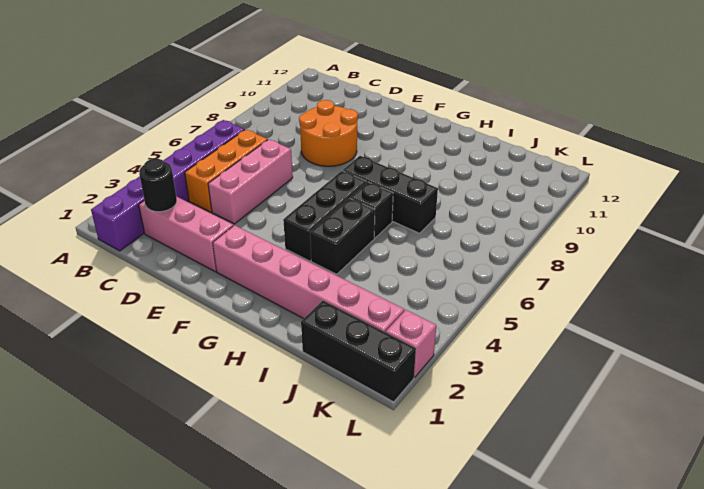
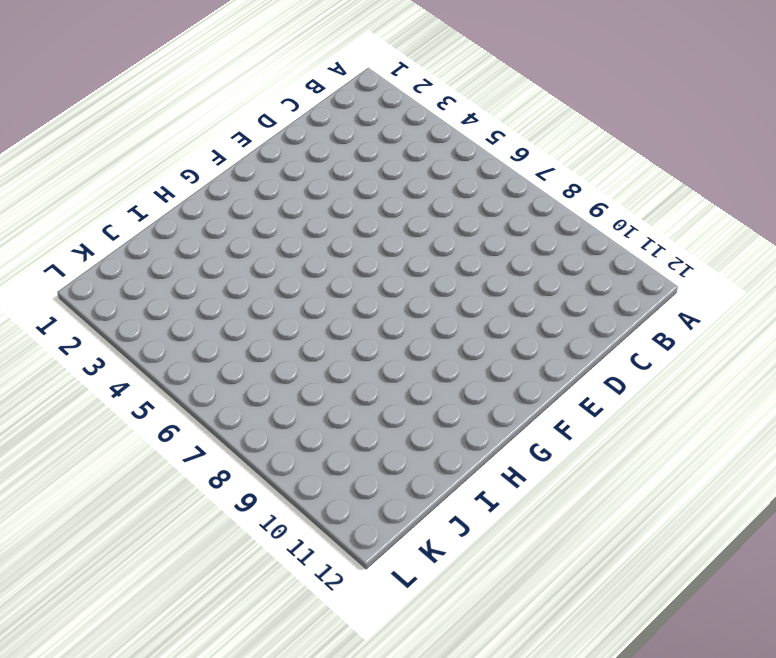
none -> purple 1x6 brick [91,120,245,251]
none -> pink 1x3 brick [139,196,233,272]
none -> orange 1x3 brick [185,130,268,212]

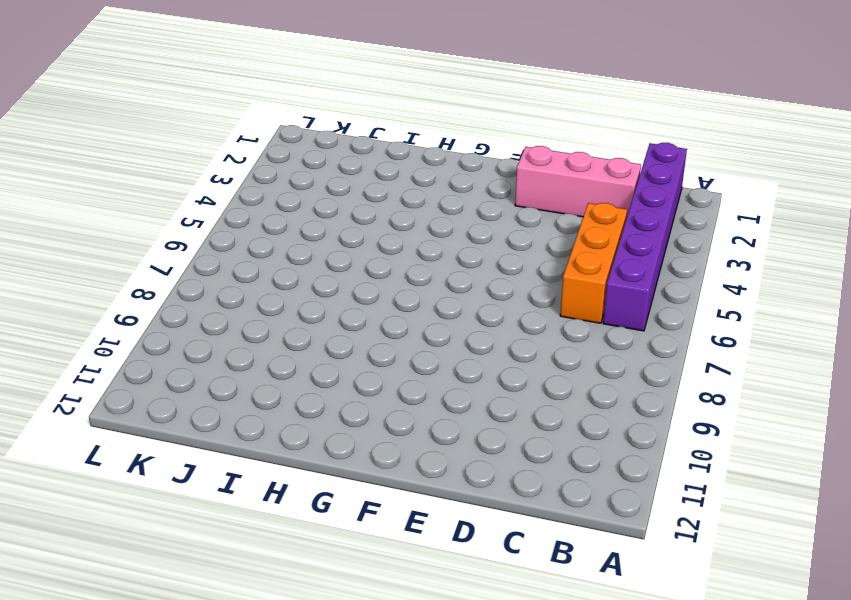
none -> pink 1x3 brick [208,139,293,224]
none -> orange 2x2 round brick [299,100,358,166]
none -> pink 1x6 brick [213,225,404,332]

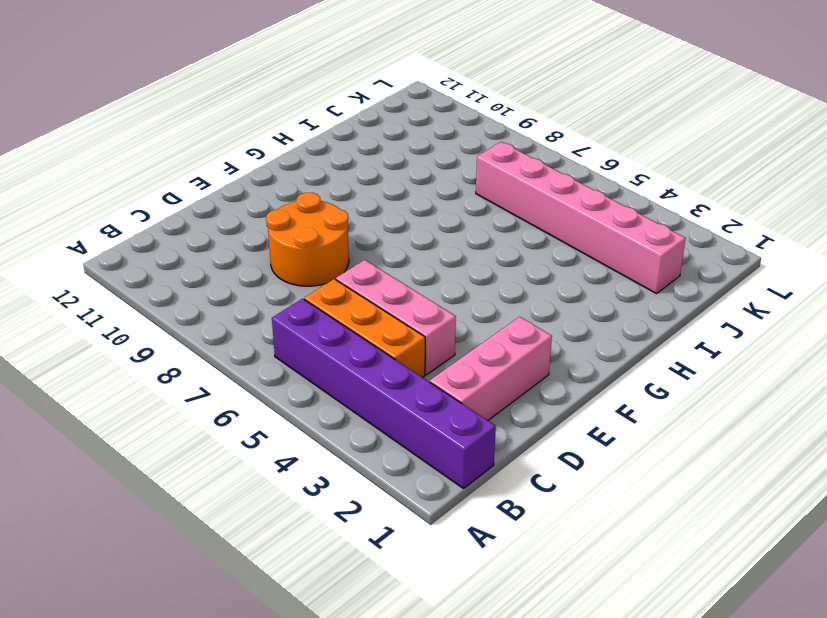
pink 1x6 brick [476,142,686,294] -> pink 1x6 brick turned to [213,225,404,332]
none -> black 1x3 brick [283,171,366,261]
none -> black 1x3 brick [343,156,438,233]
none -> black 1x2 brick [310,198,375,274]

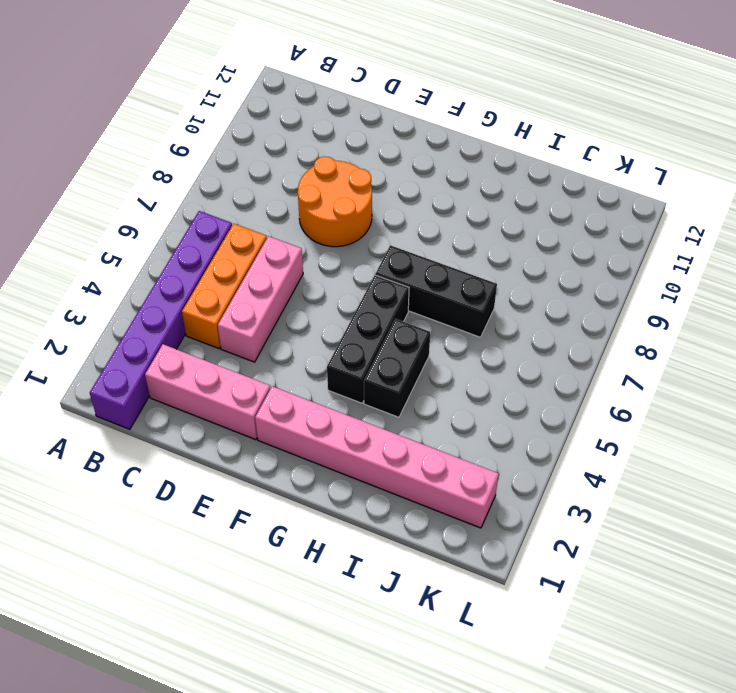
none -> black 1x1 brick [350,182,393,238]
none -> black 1x3 brick [301,301,416,402]
none -> pink 1x1 brick [386,310,436,377]

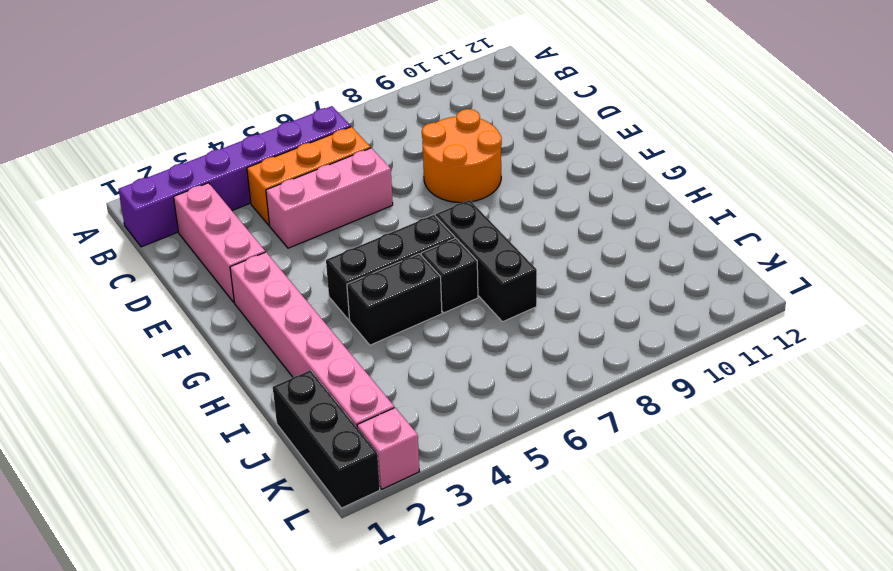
none -> black 1x1 round brick [139,159,177,212]

